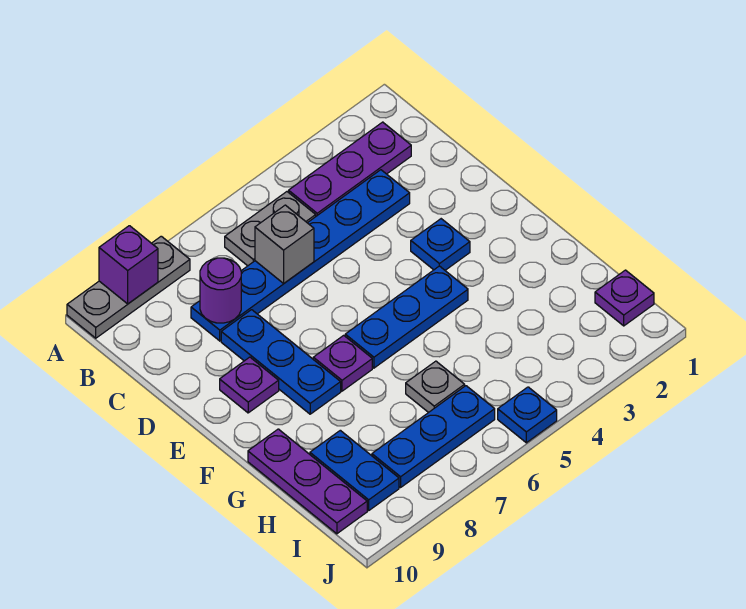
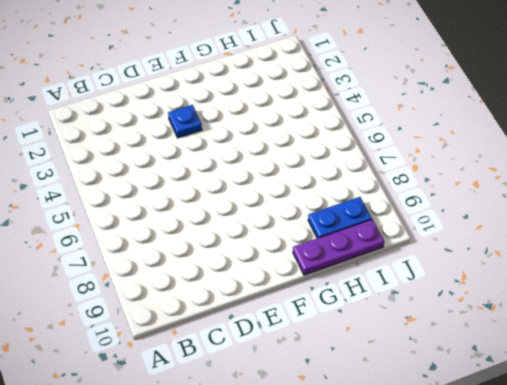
none -> grey 1x3 plate [67,236,190,338]
none -> purple 1x3 plate [289,122,411,216]
none -> grey 1x2 plate [225,192,316,266]

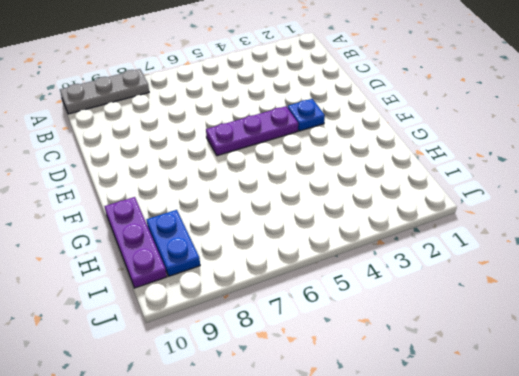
purple 1x3 plate [206,106,298,156] -> purple 1x3 plate moved to [289,122,411,216]
none -> grey 1x2 plate [225,192,316,266]
none -> blue 1x6 plate [191,170,410,341]
none -> blue 1x3 plate [221,310,341,414]

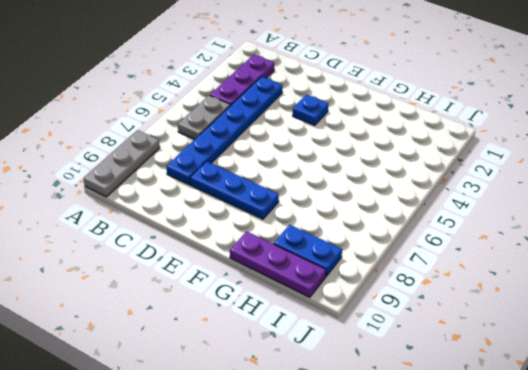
none -> purple 1x1 plate [220,357,279,413]
none -> blue 1x3 plate [345,266,468,368]
none -> purple 1x1 plate [313,335,372,391]

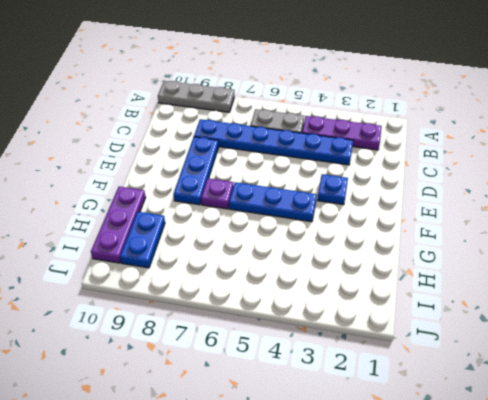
none -> purple 1x1 plate [220,357,279,413]
none -> grey 1x1 plate [406,361,465,413]
none -> purple 1x1 plate [595,270,654,326]

